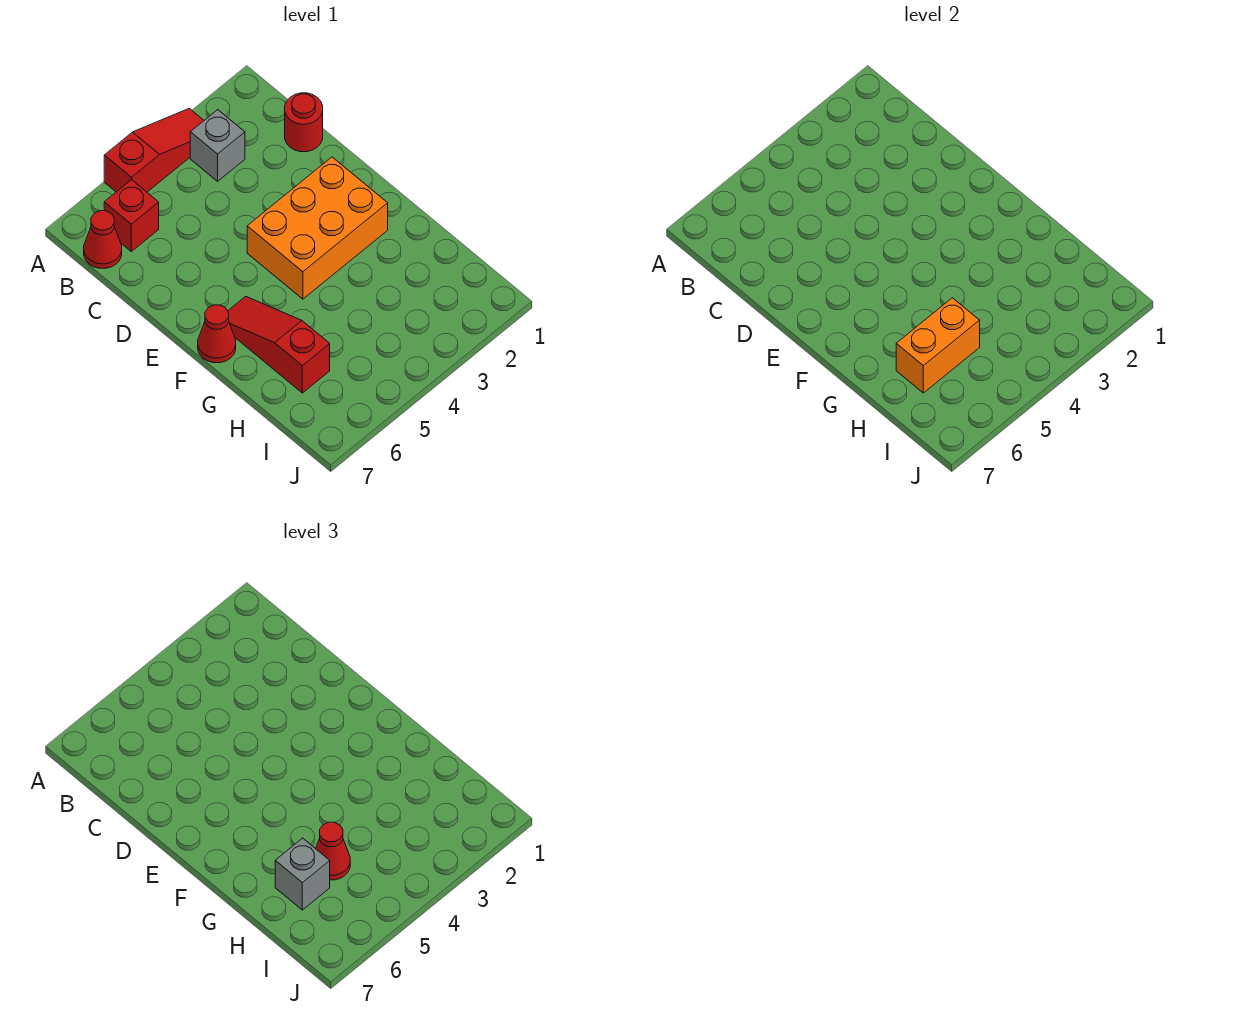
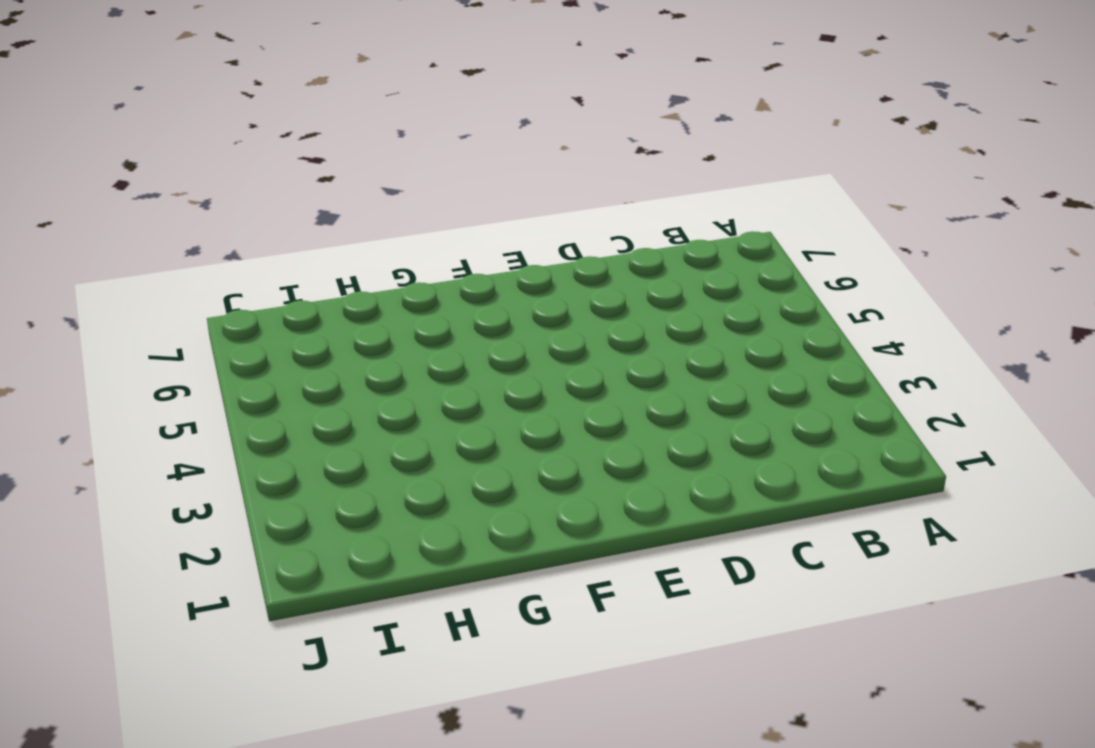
none -> red 1x3 slope [104,108,204,192]
none -> grey 1x1 brick [190,110,245,181]

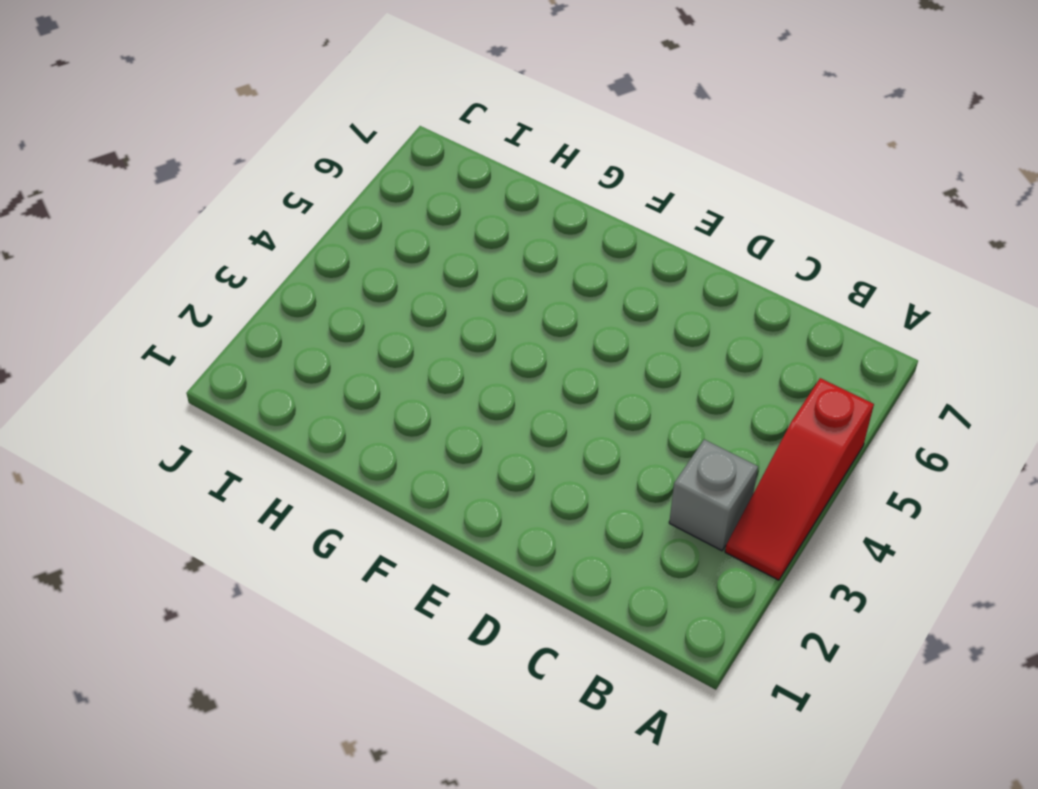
none -> red 1x1 brick [104,180,159,251]
none -> red 1x1 cone [84,211,122,268]

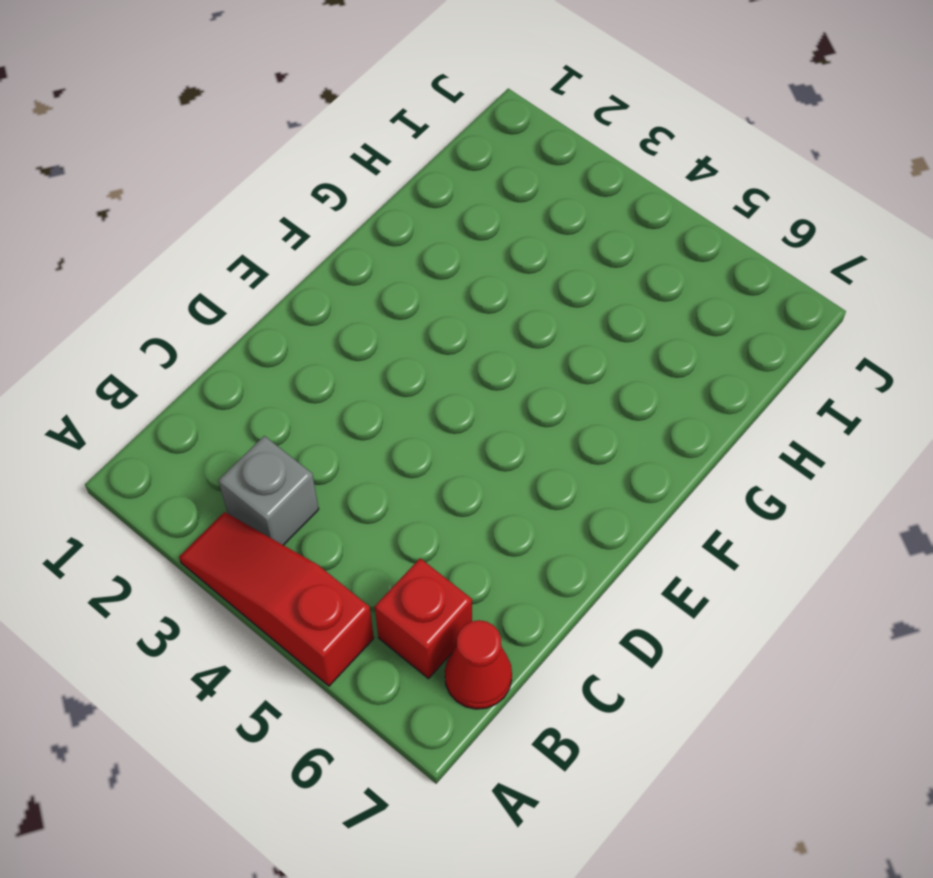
none -> red 1x1 round brick [285,93,323,152]
none -> orange 2x3 brick [247,157,388,299]

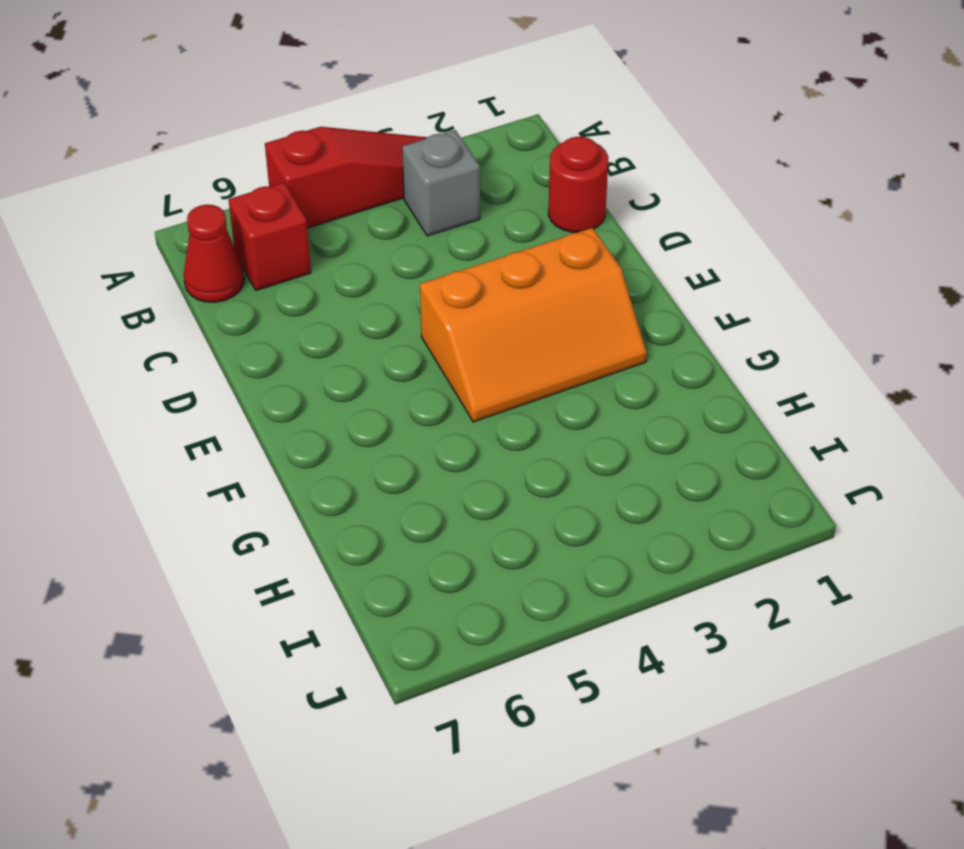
orange 2x3 slope [420,228,647,422] -> orange 2x3 brick [247,157,388,299]
none -> red 1x3 slope [228,296,330,393]
none -> red 1x1 cone [198,305,236,363]

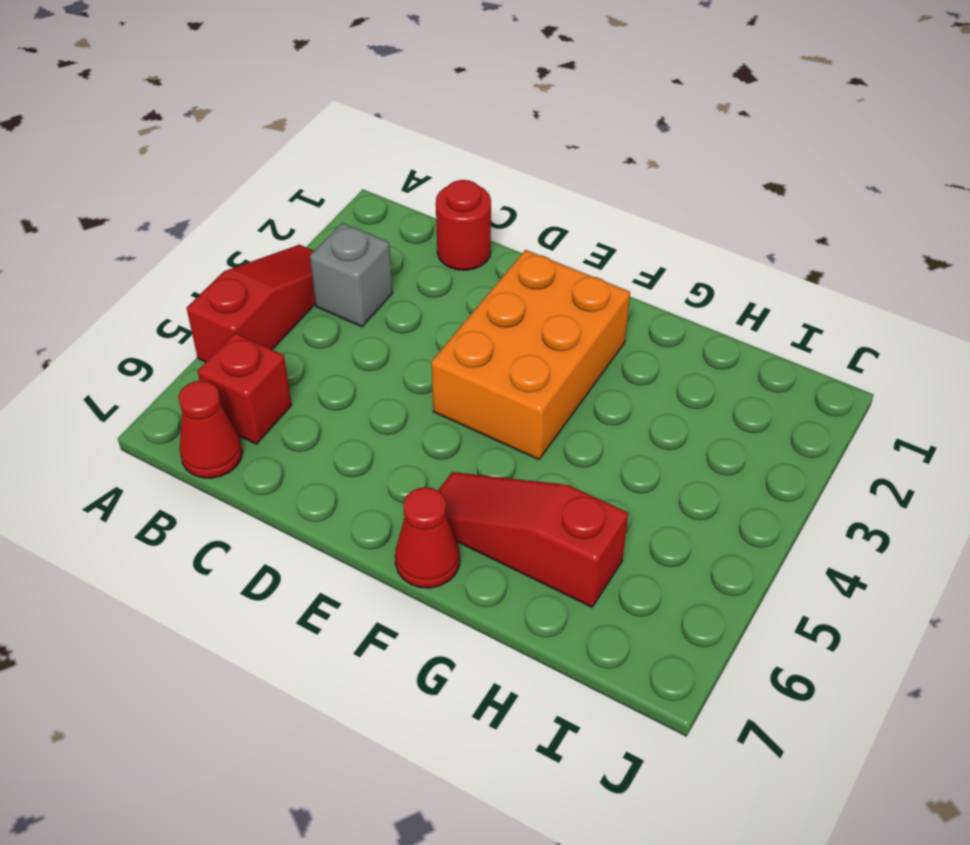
none -> orange 1x2 brick [896,298,980,393]
none -> red 1x1 cone [316,822,350,880]

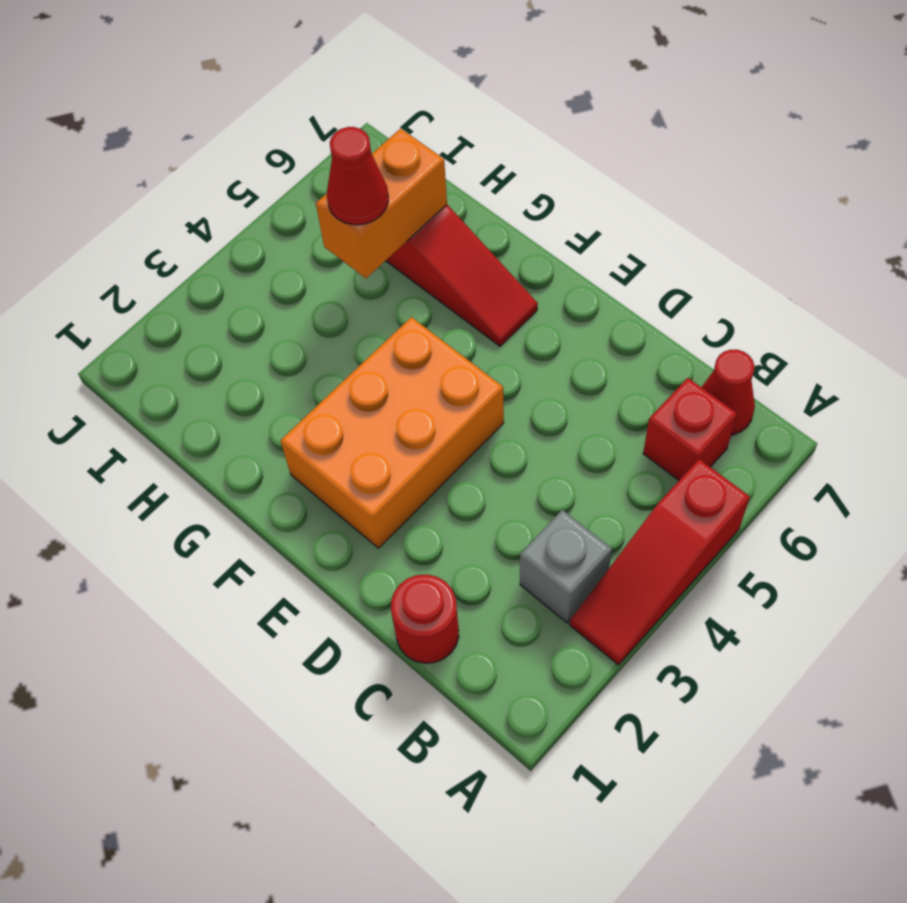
none -> red 1x1 cone [198,305,236,363]
none -> grey 1x1 brick [275,838,330,910]

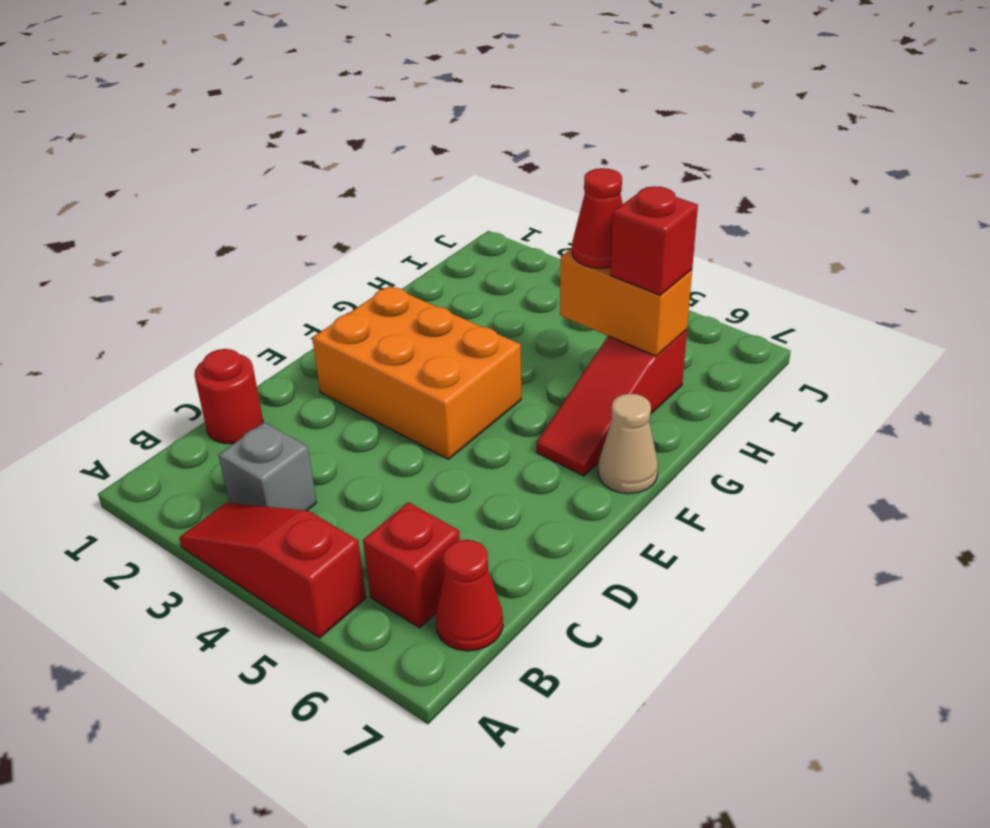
tan 1x1 cone [598,394,658,494] -> red 1x1 cone [198,305,236,363]
red 1x1 brick [611,186,698,295] -> grey 1x1 brick [275,838,330,910]

